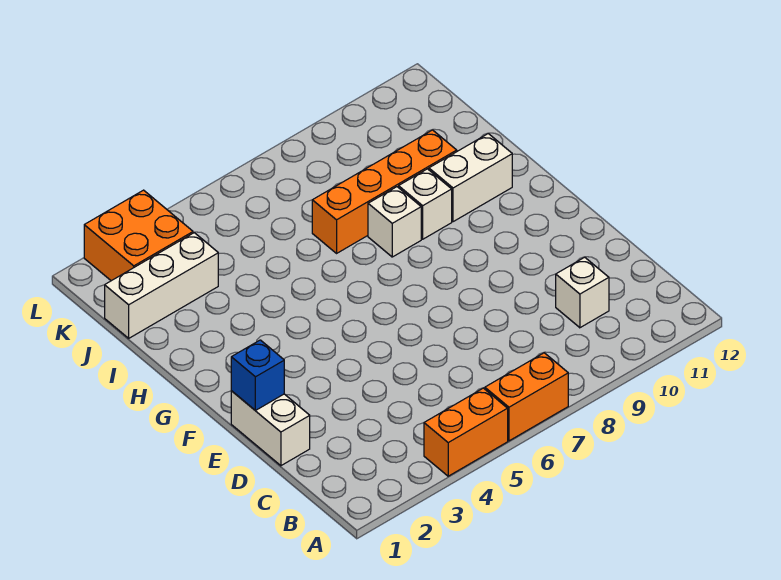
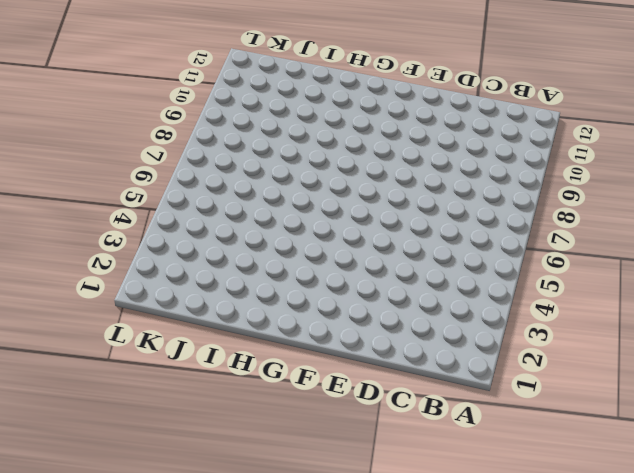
none -> orange 1x2 brick [424,388,508,476]
none -> orange 1x2 brick [485,353,568,441]

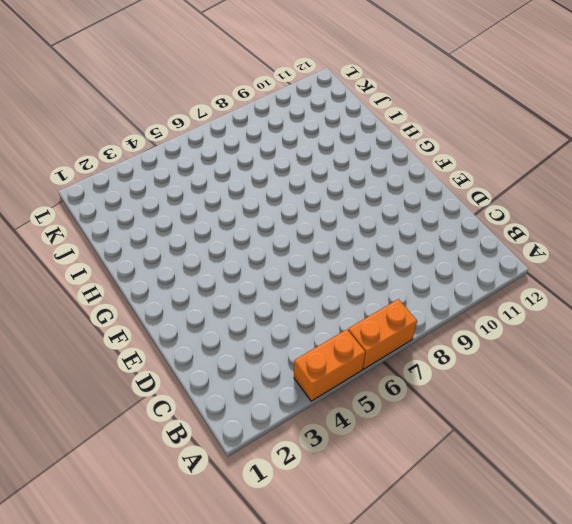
none -> white 1x1 brick [556,257,609,328]
none -> white 1x2 brick [231,391,310,466]

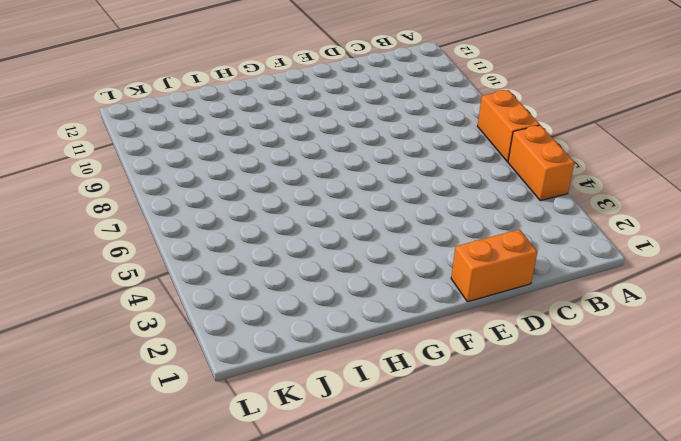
orange 1x2 brick [451,229,537,302] -> white 1x2 brick [231,391,310,466]
none -> white 1x1 brick [556,257,609,328]
none -> white 1x1 brick [368,187,421,257]

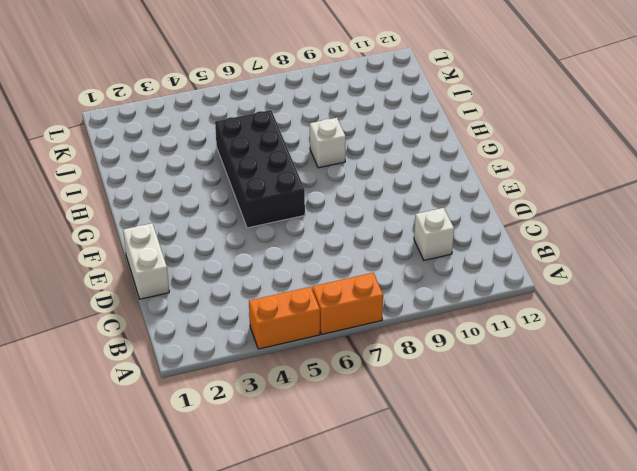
black 2x4 brick [215,110,305,228] -> none
none -> white 1x1 brick [399,169,452,239]
none -> white 1x2 brick [429,134,512,222]

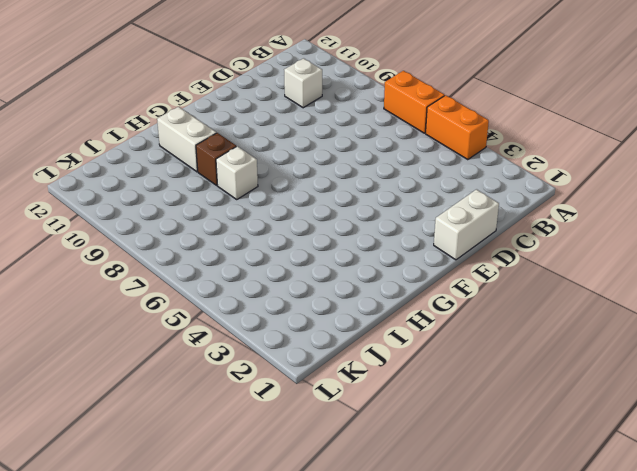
brown 1x1 brick [196,133,236,185] -> white 1x1 brick [399,169,452,239]
none -> orange 1x4 brick [312,130,457,253]
none -> white 1x3 brick [105,233,218,338]

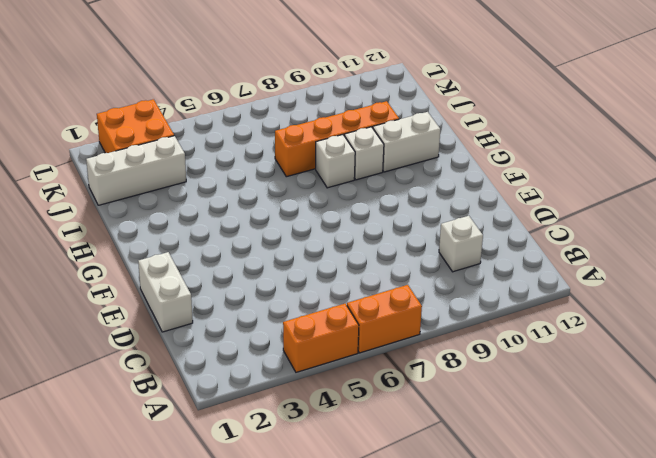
none -> blue 1x1 brick [231,340,284,410]

